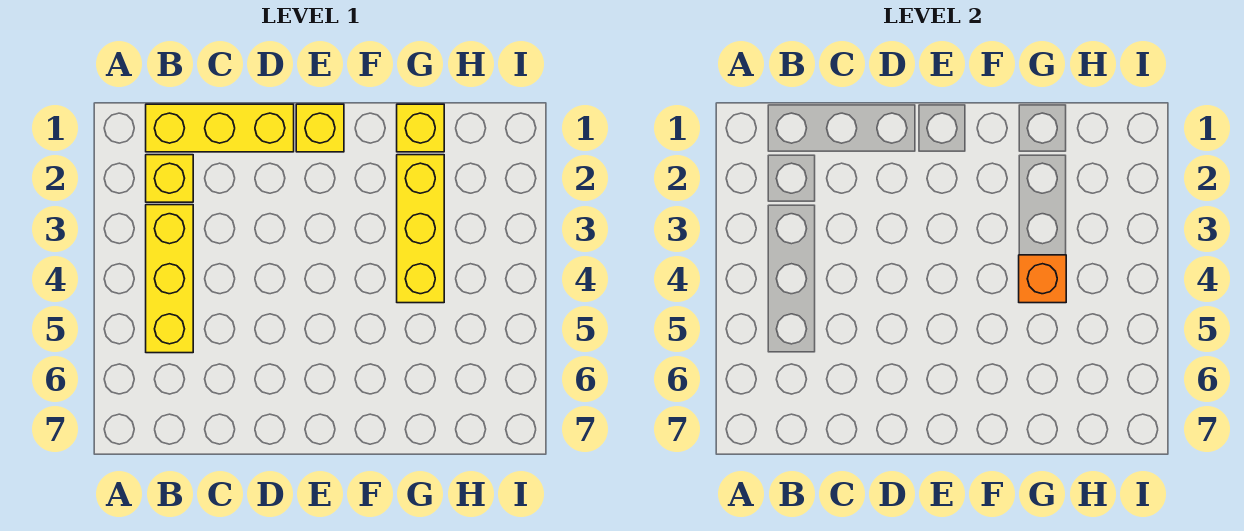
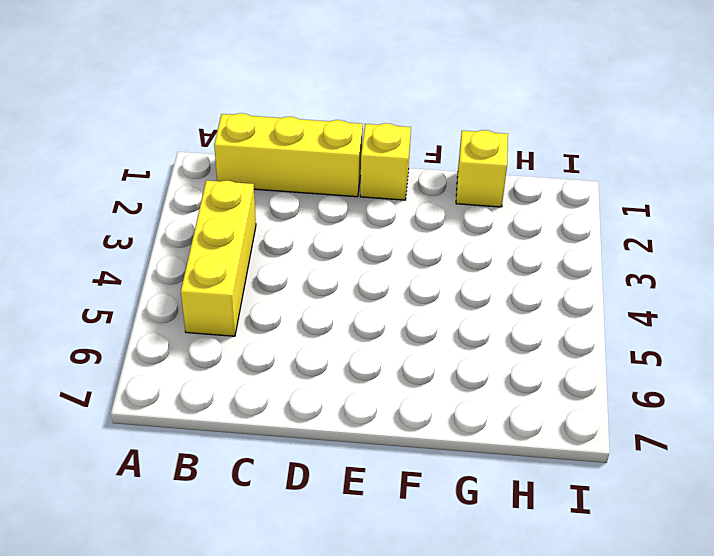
none -> yellow 1x1 brick [146,155,193,202]
none -> yellow 1x3 brick [397,155,444,303]

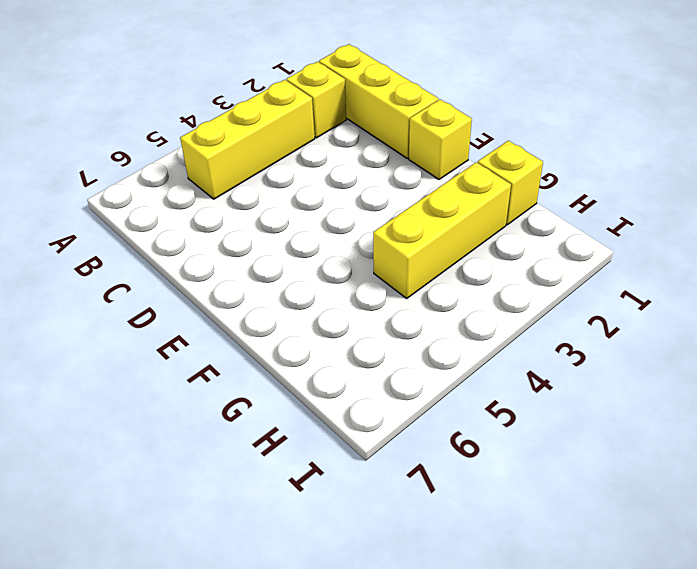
none -> orange 1x1 brick [1019,255,1066,303]

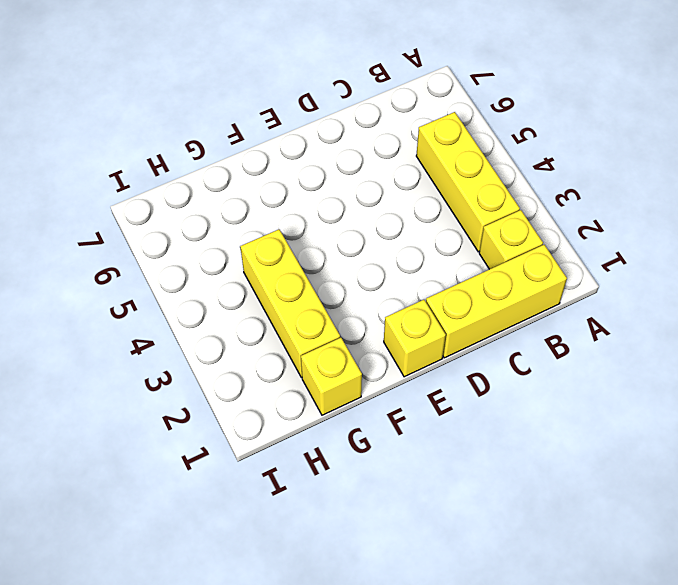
none -> orange 1x1 brick [1019,255,1066,303]

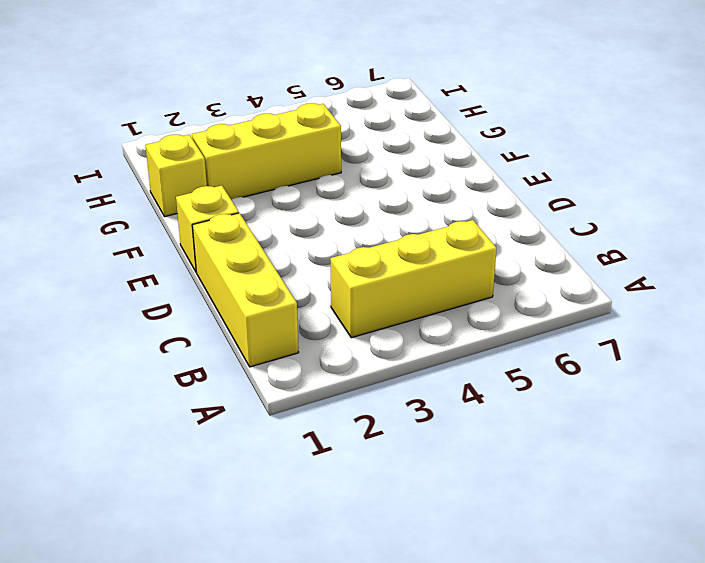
none -> yellow 1x1 brick [146,155,193,202]
none -> orange 1x1 brick [1019,255,1066,303]

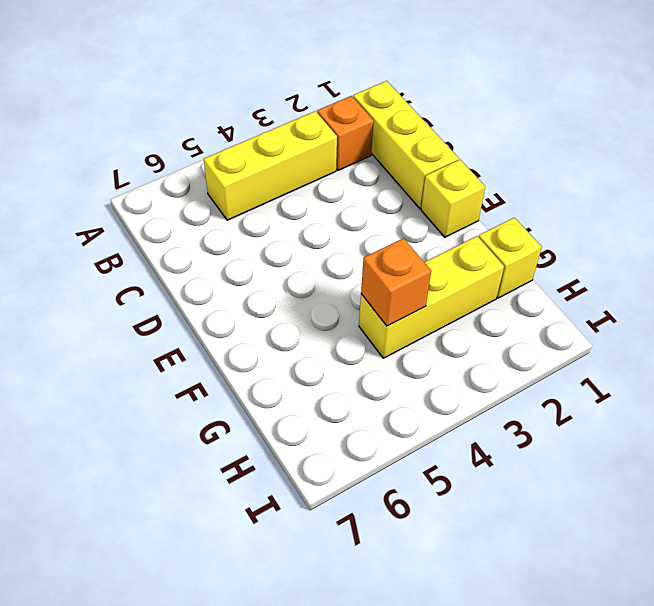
orange 1x1 brick [317,96,374,170] -> yellow 1x1 brick [146,155,193,202]

